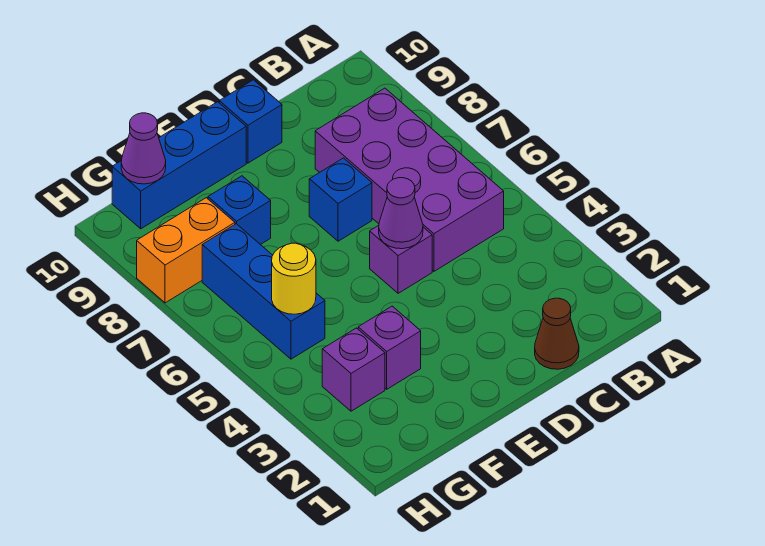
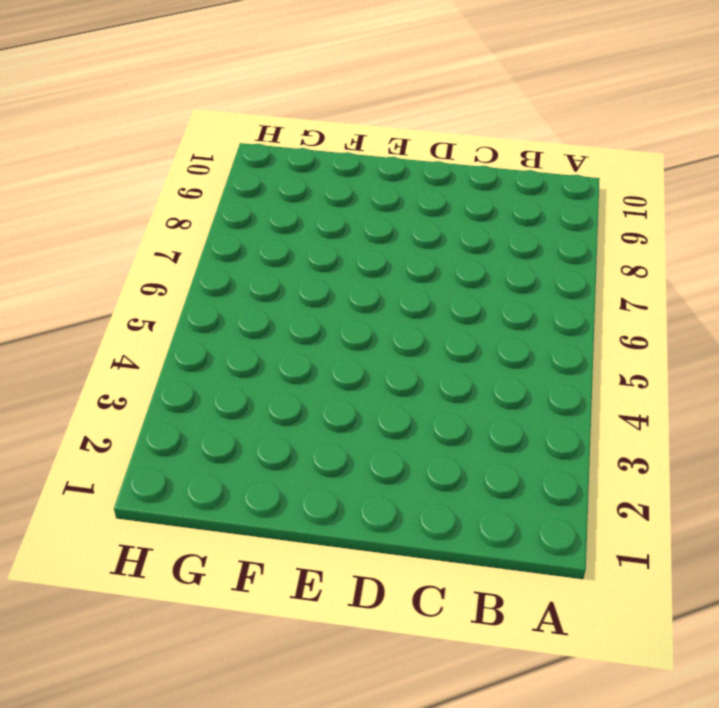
none -> purple 2x4 brick [315,88,504,271]
none -> brown 1x1 cone [535,298,579,369]
none -> purple 1x1 brick [370,225,432,293]

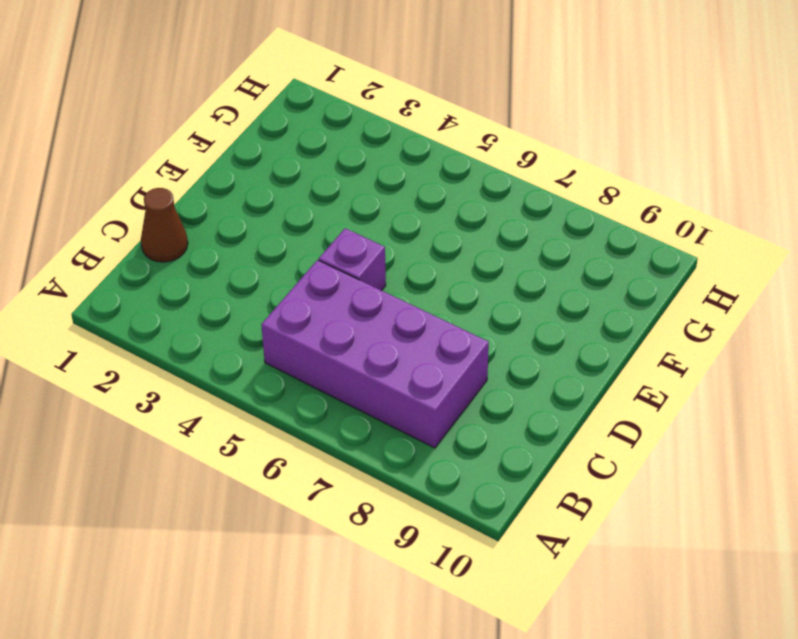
none -> blue 1x1 brick [309,158,372,241]
none -> blue 1x1 brick [219,80,282,163]
none -> blue 1x3 brick [112,102,246,229]

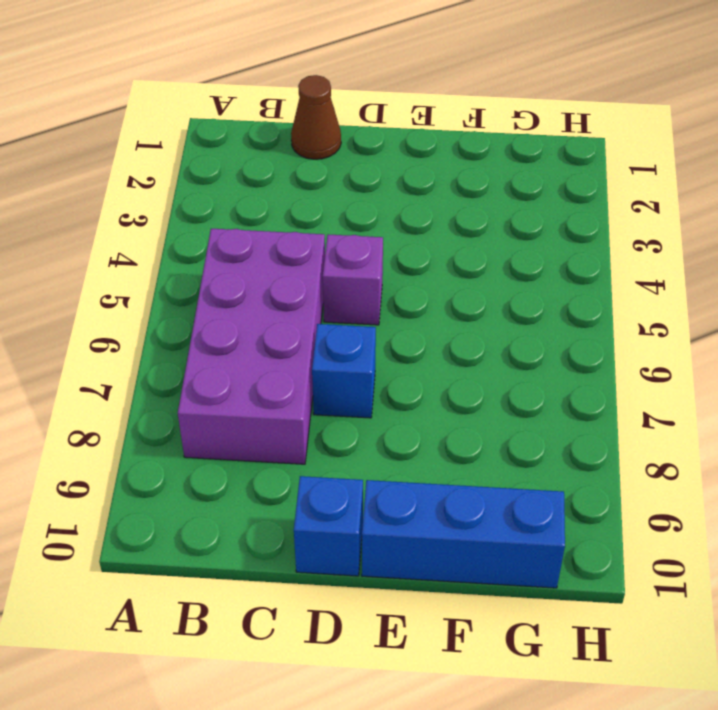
none -> purple 1x1 brick [358,306,421,389]
none -> blue 1x1 brick [208,176,271,245]
none -> purple 1x1 brick [322,328,385,411]

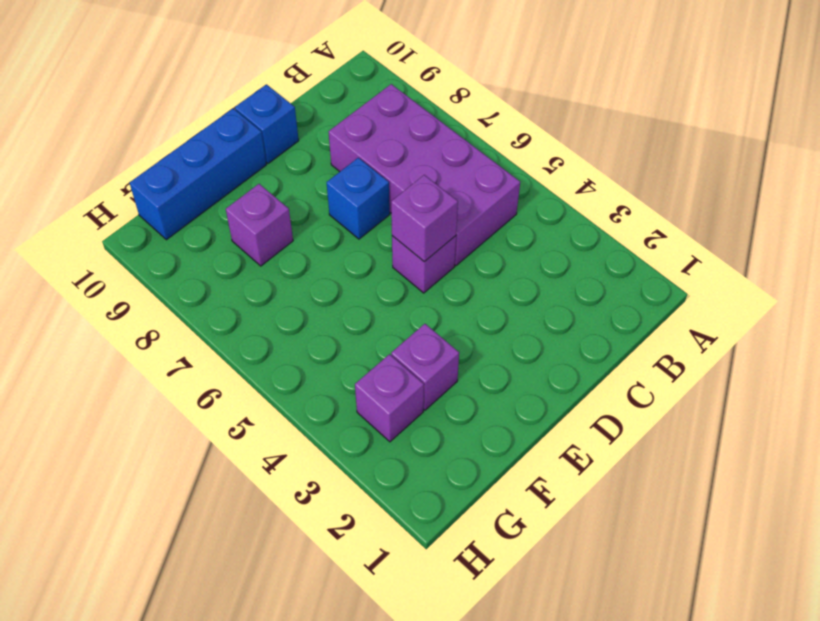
purple 1x1 brick [391,175,458,262] -> purple 1x1 cone [379,178,423,249]
purple 1x1 brick [226,184,293,266] -> blue 1x1 brick [208,176,271,245]
none -> brown 1x1 cone [535,298,579,369]
none -> blue 1x3 brick [202,224,325,359]
none -> orange 1x2 brick [137,198,235,303]

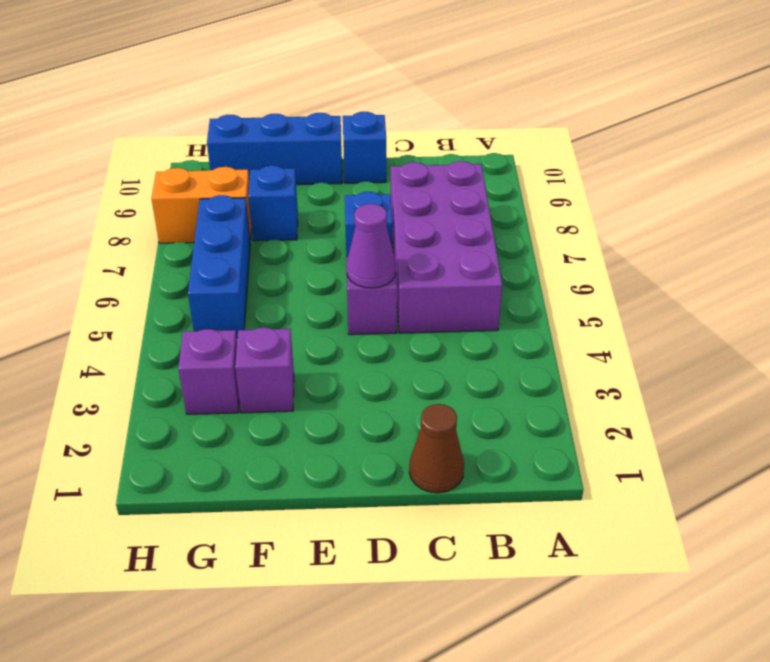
none -> yellow 1x1 round brick [272,243,316,314]
none -> purple 1x1 cone [121,113,166,184]

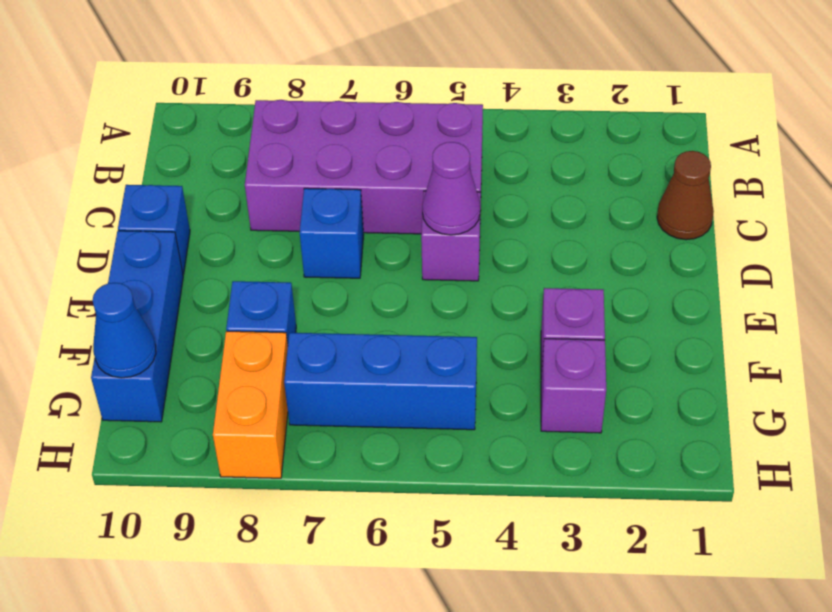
blue 1x1 cone [93,283,156,378] -> purple 1x1 cone [121,113,166,184]
none -> yellow 1x1 round brick [272,243,316,314]

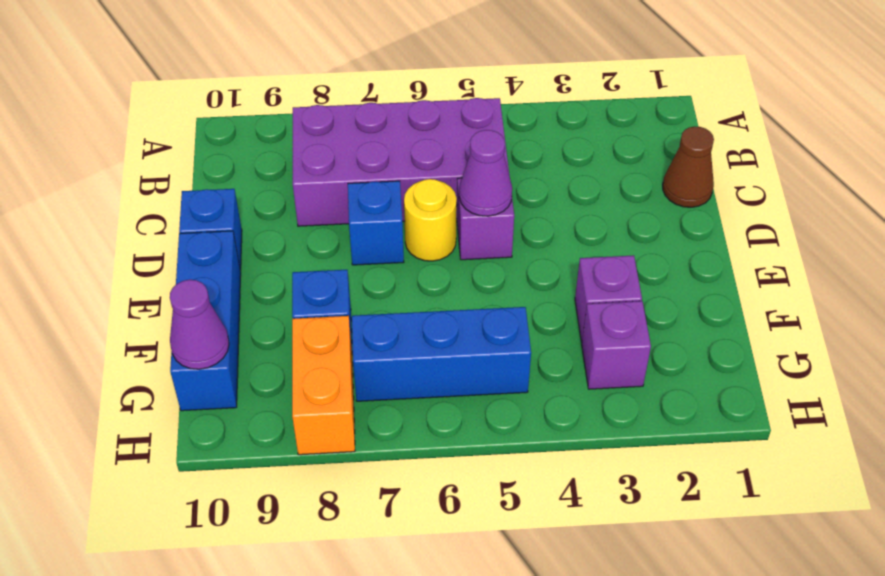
yellow 1x1 round brick [404,179,457,261] -> yellow 1x1 round brick moved to [272,243,316,314]

